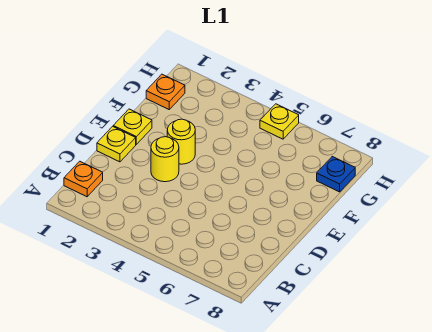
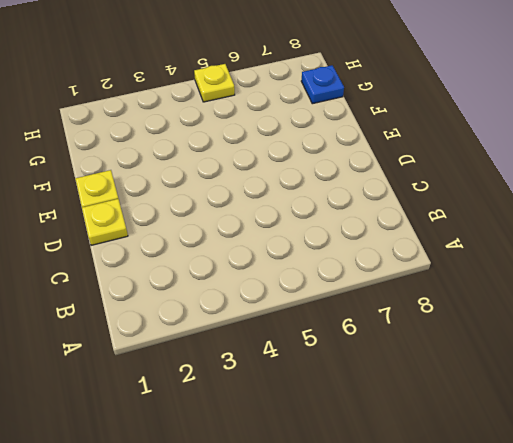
none -> orange 1x1 plate [64,161,103,197]
none -> yellow 1x1 round brick [151,137,179,182]

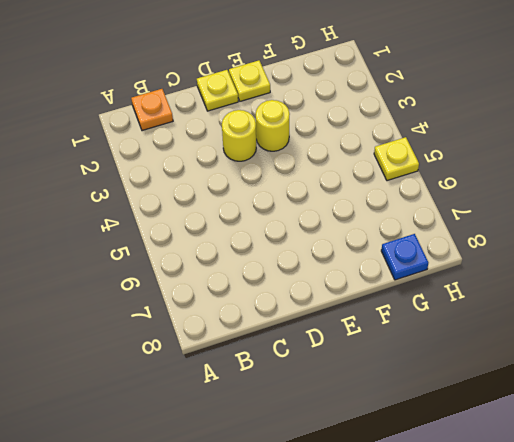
none -> orange 1x1 plate [146,74,185,109]

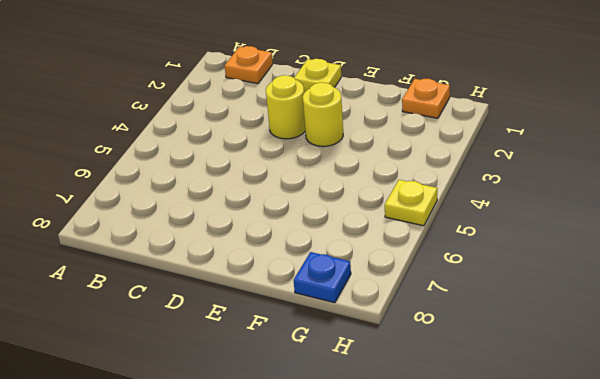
none -> yellow 1x1 plate [113,109,152,144]

